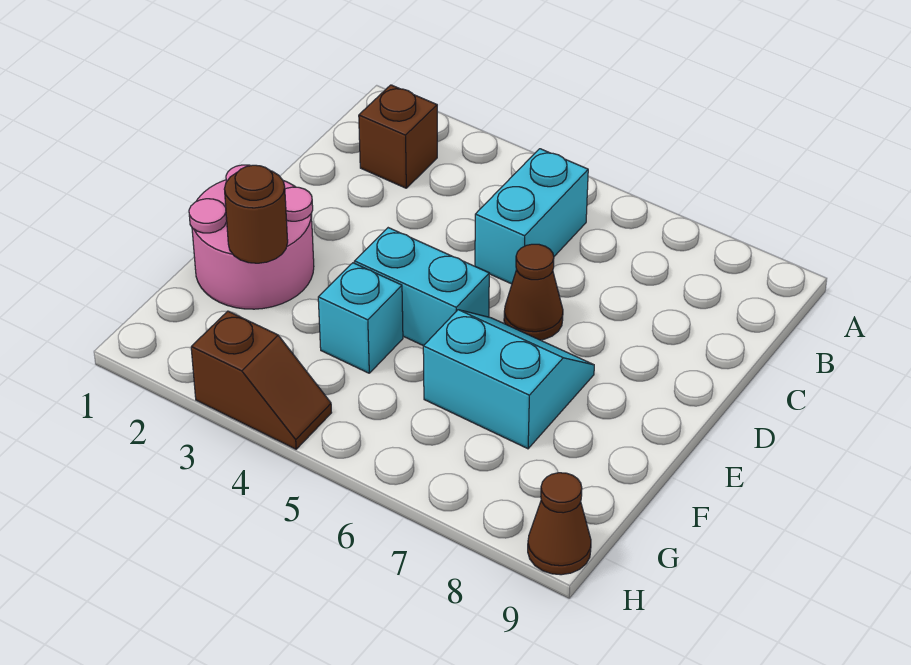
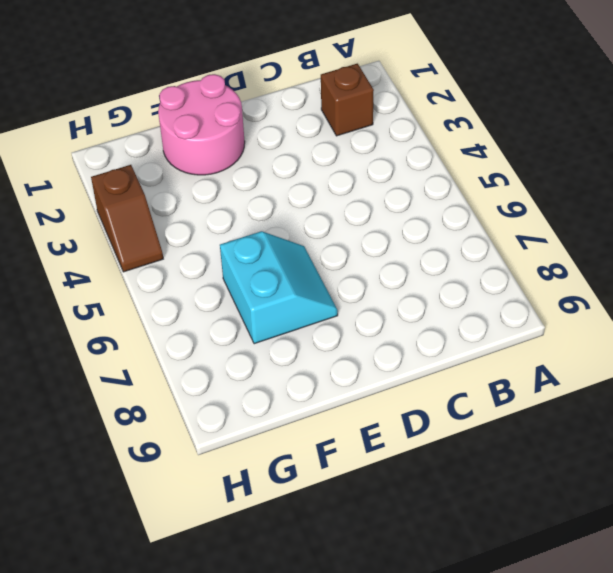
none -> cyan 1x2 brick [475,149,588,284]
none -> brown 1x1 cone [504,244,563,340]

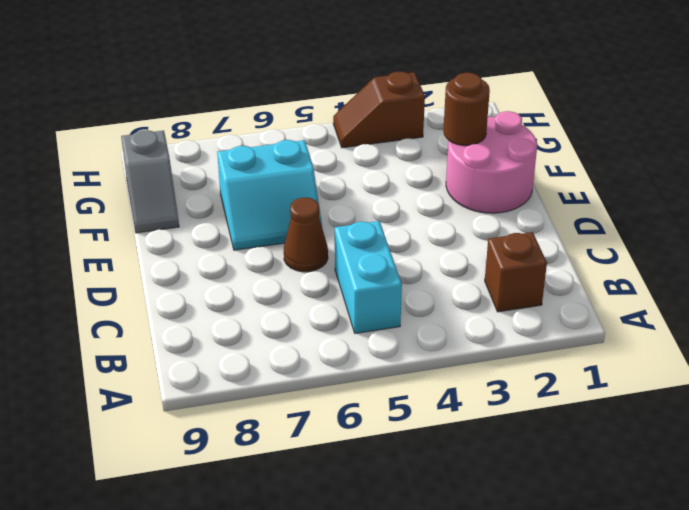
grey 1x2 slope [121,130,179,233] -> none
none -> cyan 1x2 brick [354,228,489,346]
none -> cyan 1x1 brick [318,263,403,373]

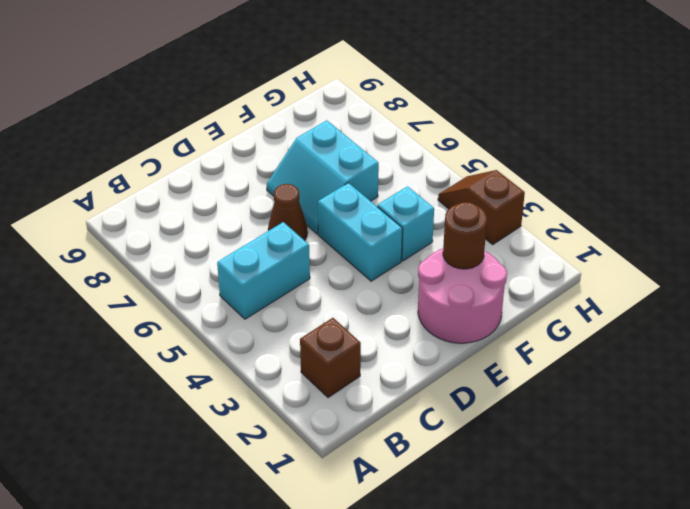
none -> brown 1x1 cone [528,473,591,575]

